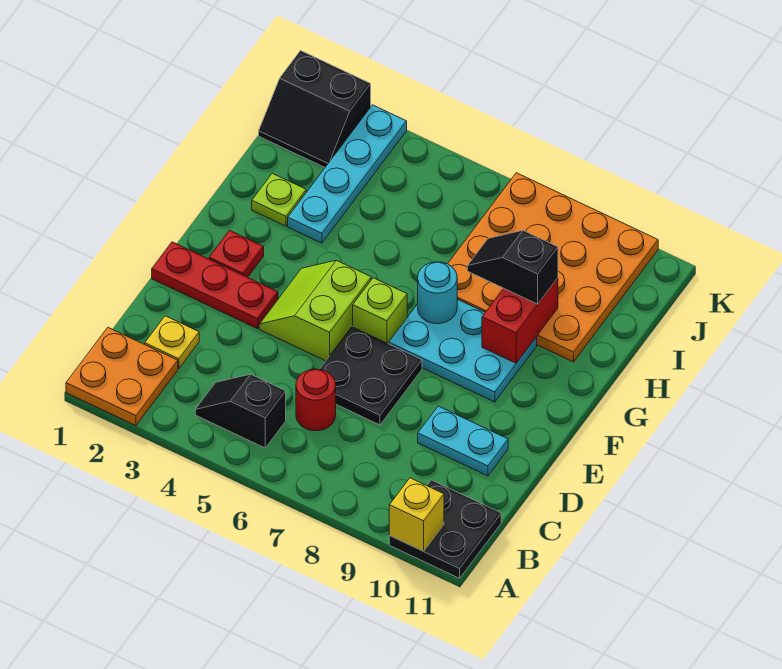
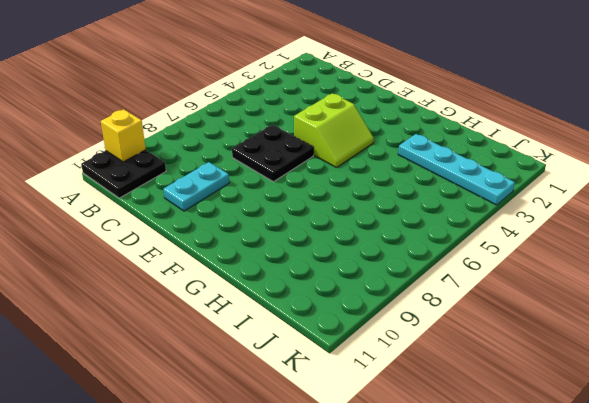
lime 2x2 slope [294,93,374,168] -> lime 2x2 slope turned to [259,260,371,361]
none -> orange 2x2 plate [66,328,178,426]
none -> black 1x2 slope [195,374,286,448]
none -> yellow 1x1 plate [145,316,199,369]

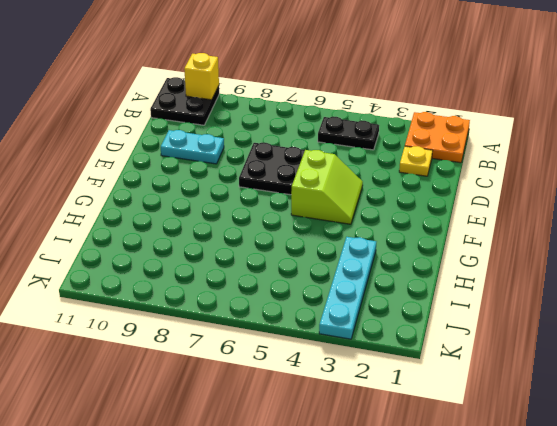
black 1x2 plate [318,117,379,150] -> black 1x2 slope [195,374,286,448]
none -> red 1x1 round brick [296,369,336,431]
none -> red 1x3 plate [152,242,278,329]
none -> red 1x1 plate [209,230,264,277]

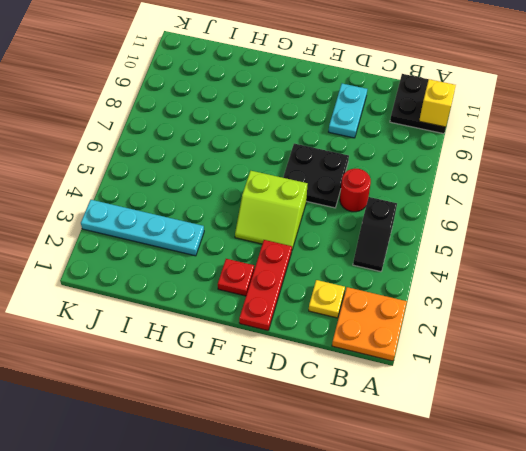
none -> lime 1x1 brick [353,278,407,344]
none -> cyan 2x3 plate [389,299,537,402]
none -> lime 1x1 plate [252,173,306,226]

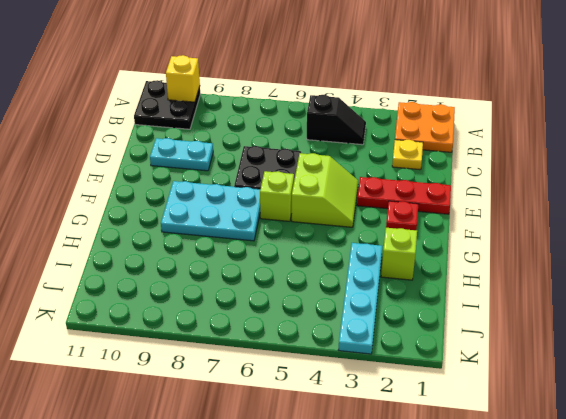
lime 1x1 brick [381,228,417,280] -> lime 1x1 plate [252,173,306,226]
none -> red 1x1 round brick [296,369,336,431]
none -> orange 4x4 plate [448,173,658,362]
none -> black 2x2 slope [259,51,371,167]

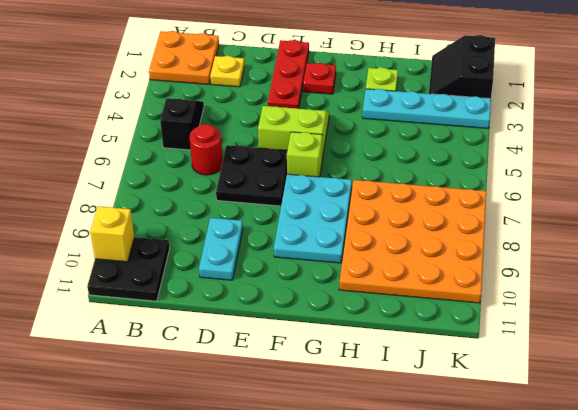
none -> cyan 1x1 round brick [418,262,457,324]
none -> red 1x2 brick [482,278,558,363]
none -> black 1x2 slope [467,230,558,304]

